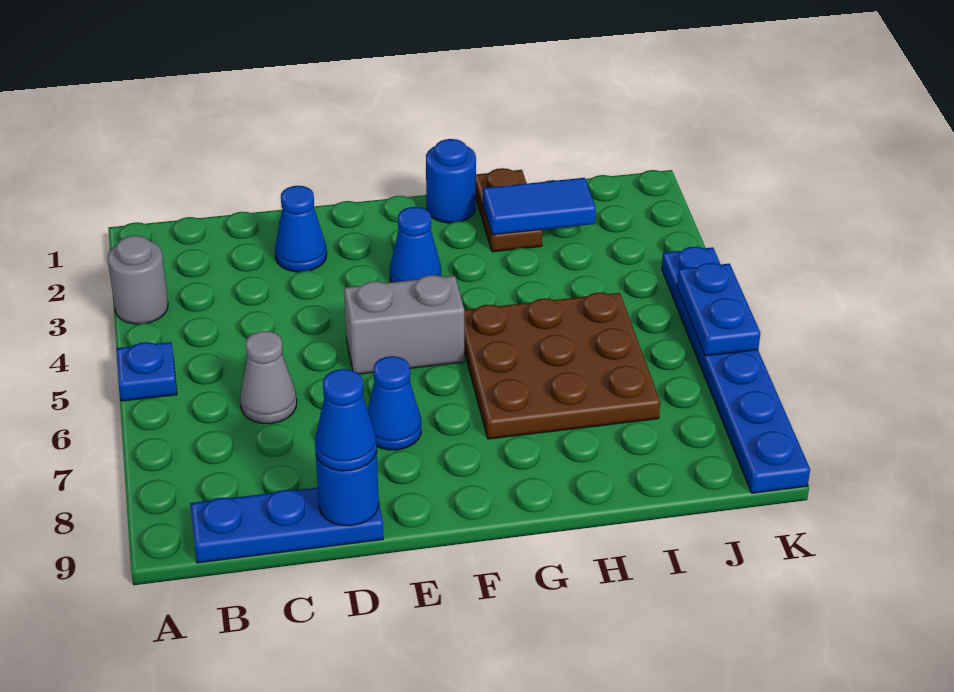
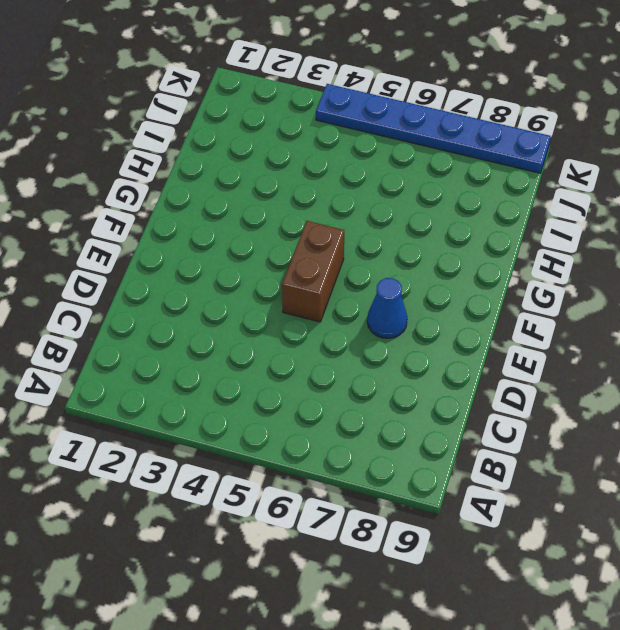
brown 1x2 brick [282,221,344,322] -> grey 1x2 brick [344,275,464,374]
none -> grey 1x1 round brick [108,235,168,324]
none -> blue 1x1 plate [116,342,177,401]
none -> blue 1x3 plate [190,488,383,563]

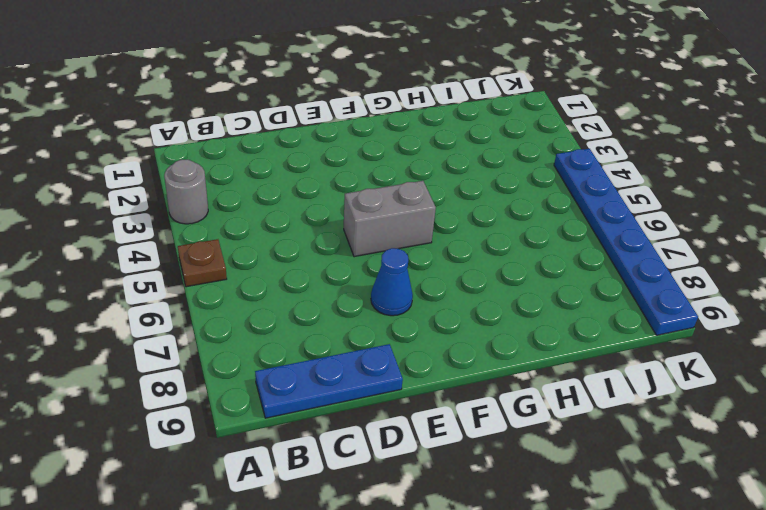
brown 1x1 plate [178,239,227,287] -> blue 1x1 plate [116,342,177,401]
none -> grey 1x1 cone [240,331,297,424]
none -> blue 1x1 cone [275,186,327,272]
none -> blue 1x1 cone [390,207,441,282]

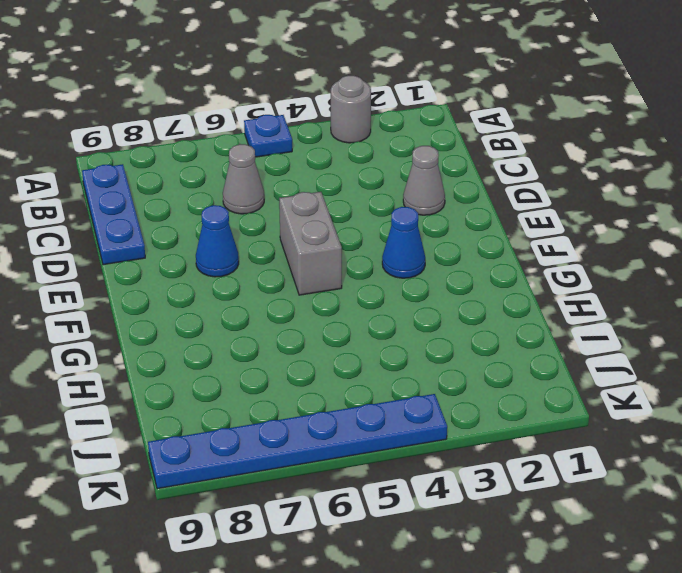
grey 1x1 cone [403,146,445,215] -> blue 1x1 cone [275,186,327,272]
none -> blue 1x1 round brick [426,139,476,223]
none -> brown 3x3 plate [464,292,660,439]
none -> brown 1x2 plate [476,168,542,252]

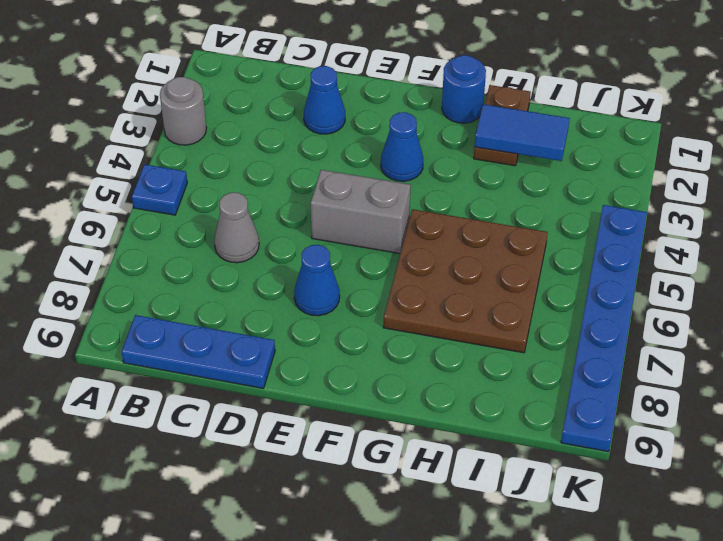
none -> blue 1x1 round brick [316,451,379,526]
none -> blue 1x2 plate [677,263,760,356]
none -> blue 1x1 cone [315,369,377,471]

